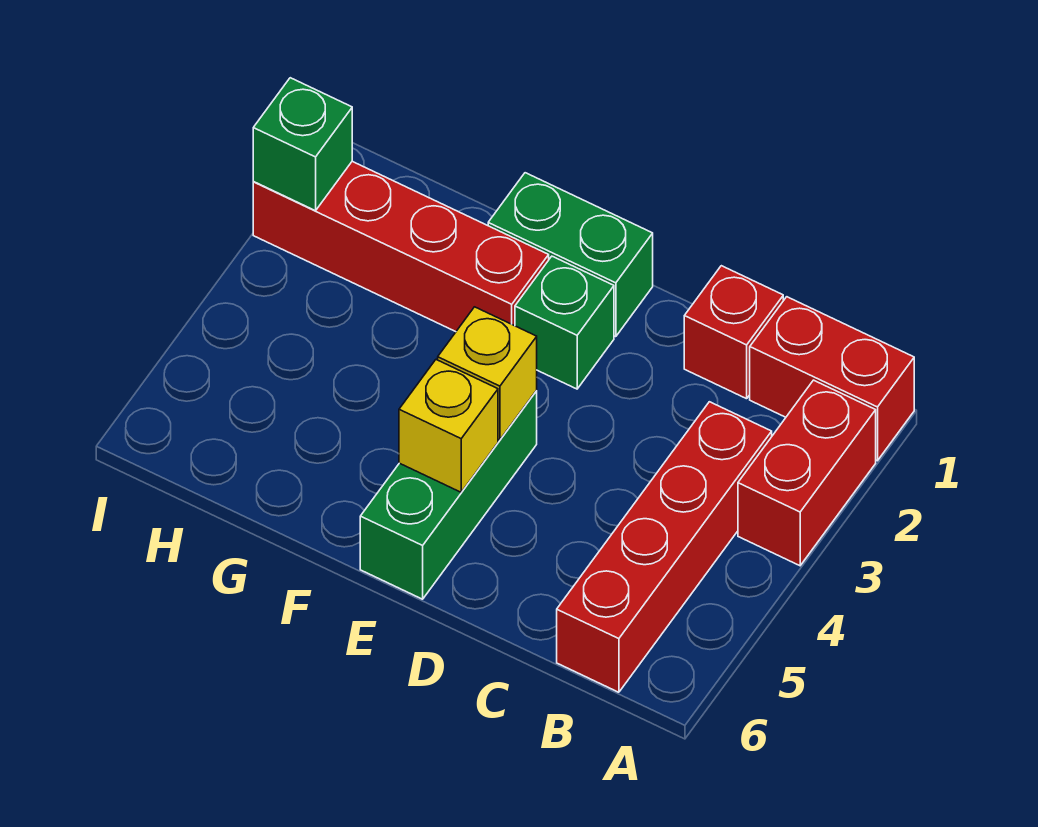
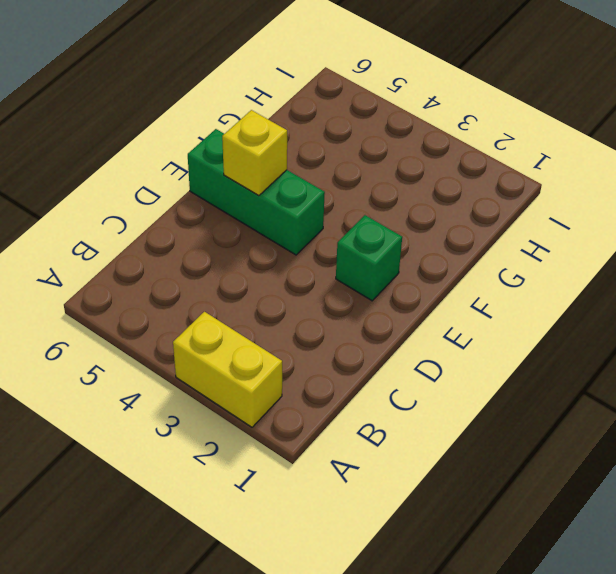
yellow 1x2 brick [173,312,282,427] -> red 1x2 brick [738,380,876,566]
none -> red 1x2 brick [750,297,914,461]
none -> red 1x4 brick [557,402,772,692]

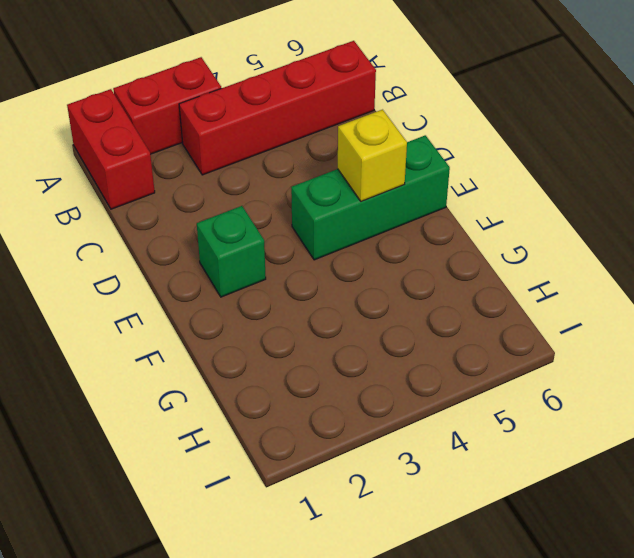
none -> red 1x1 brick [684,266,783,399]
none -> green 1x2 brick [488,173,653,337]

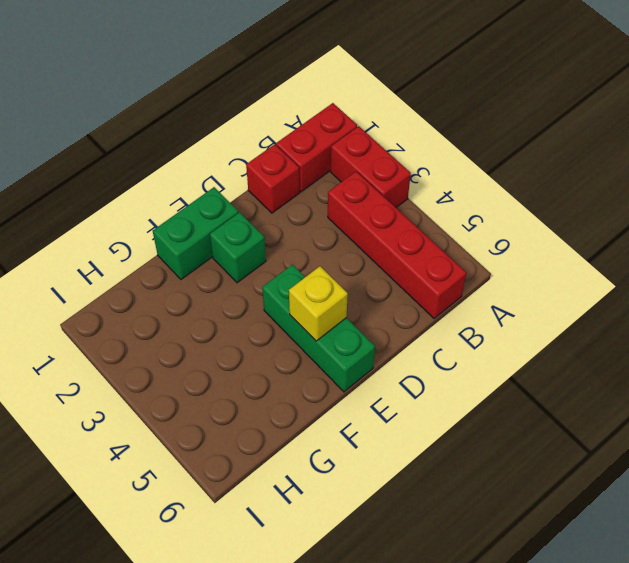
none -> red 1x4 brick [253,161,549,332]
none -> yellow 1x1 brick [438,307,537,440]

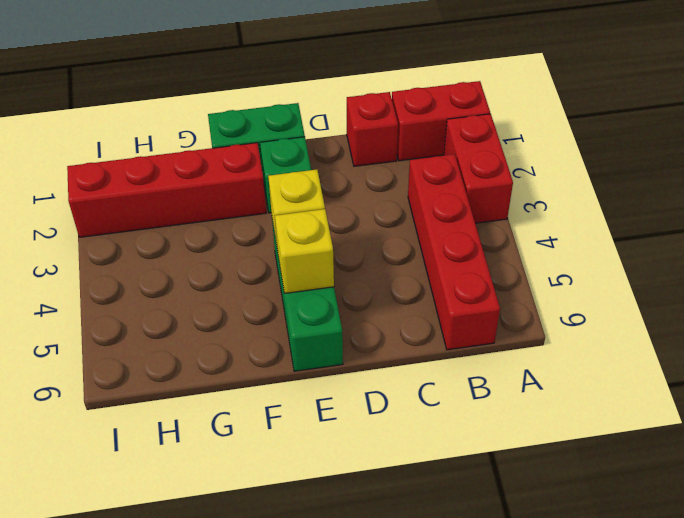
none -> green 1x1 brick [253,78,352,211]

